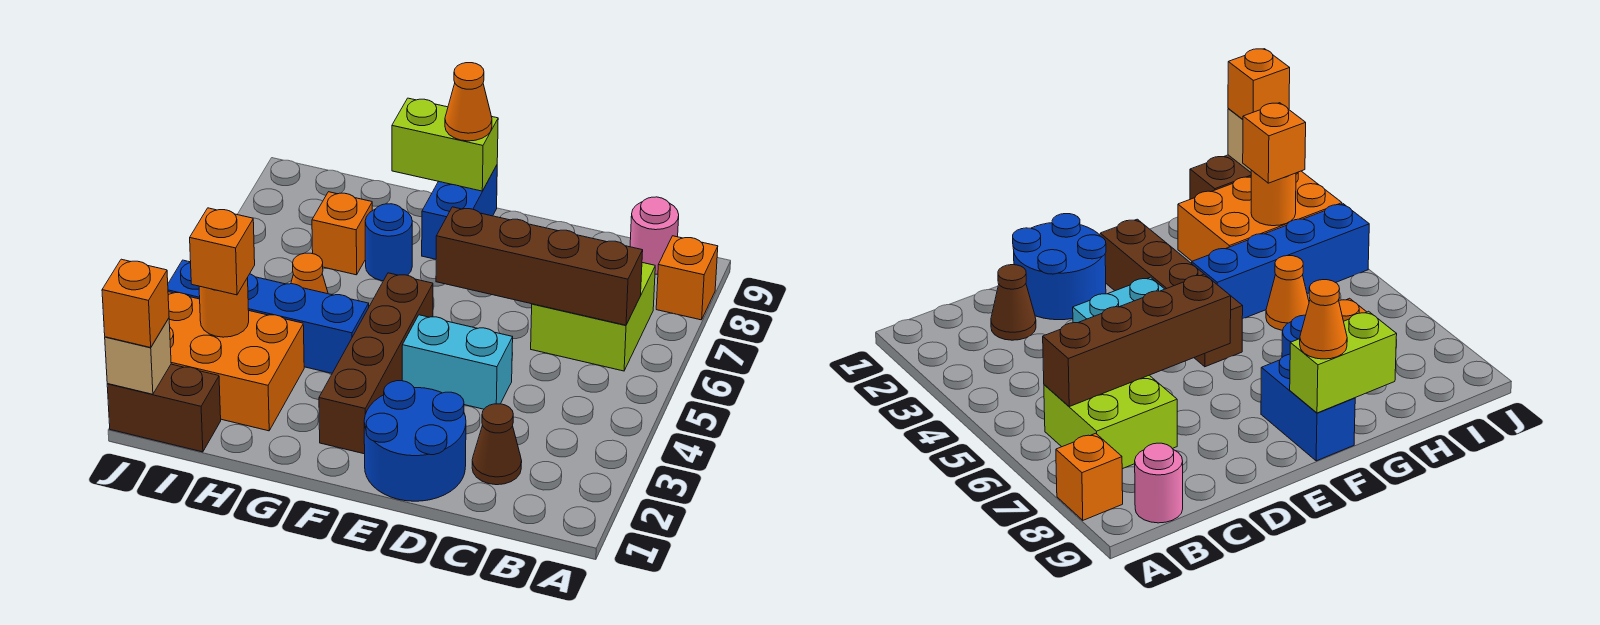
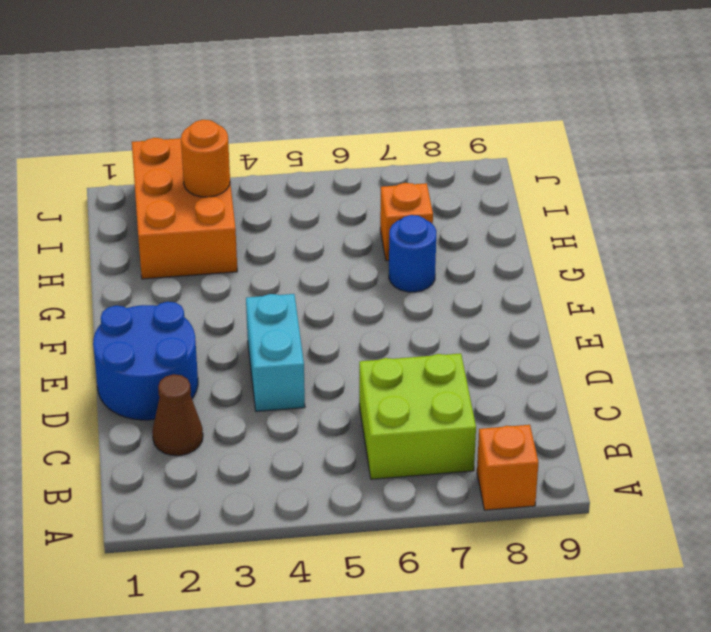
none -> pink 1x1 round brick [630,197,679,274]
none -> brown 1x4 brick [319,273,433,454]
none -> blue 1x2 brick [422,165,497,259]

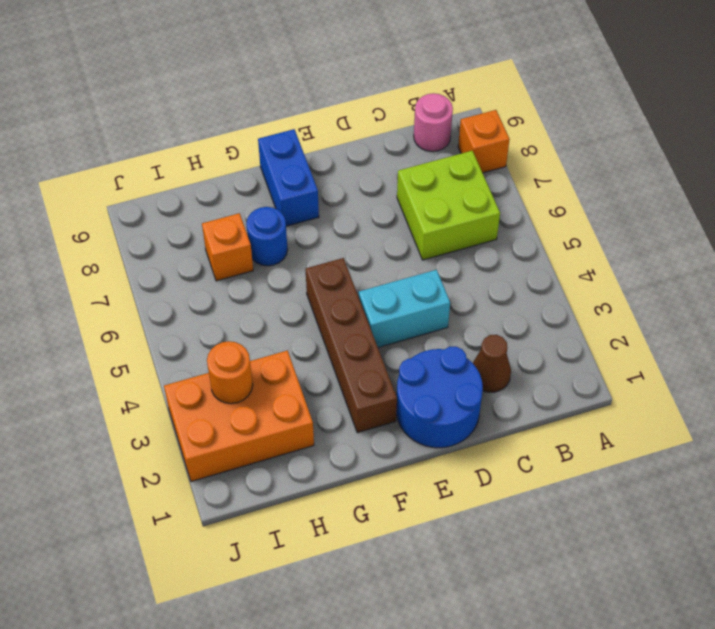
none -> blue 1x4 brick [168,260,369,373]
none -> orange 1x1 cone [291,253,328,294]
none -> brown 1x2 brick [107,364,221,452]

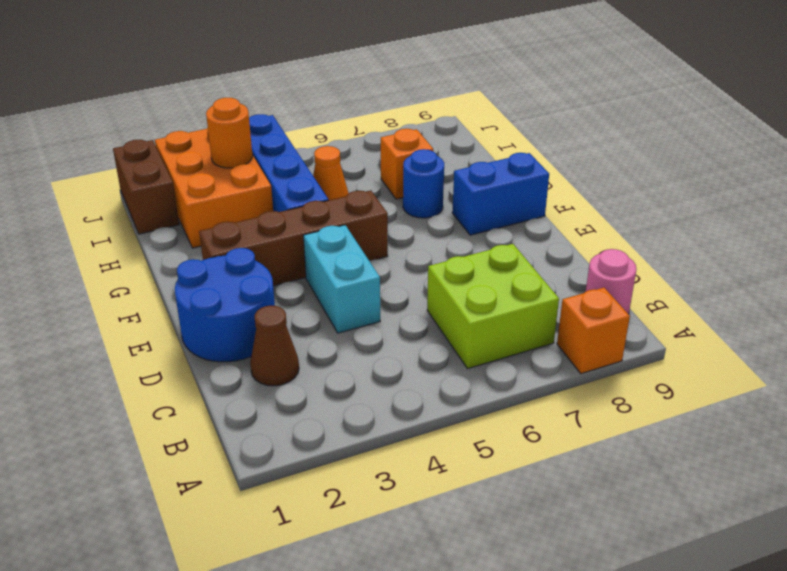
none -> brown 1x4 brick [436,207,643,325]
none -> lime 1x2 brick [392,98,498,191]
none -> tan 1x1 brick [105,318,171,394]

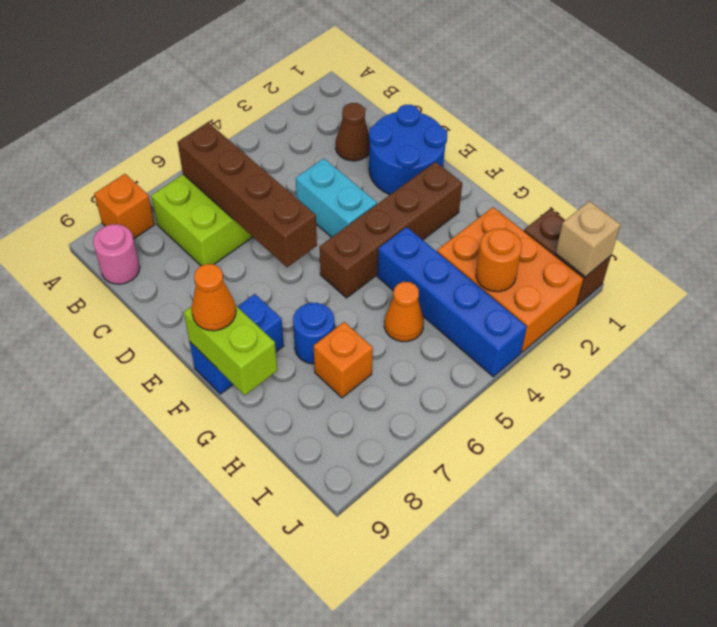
none -> orange 1x1 brick [190,208,255,295]
none -> orange 1x1 brick [102,259,169,348]

